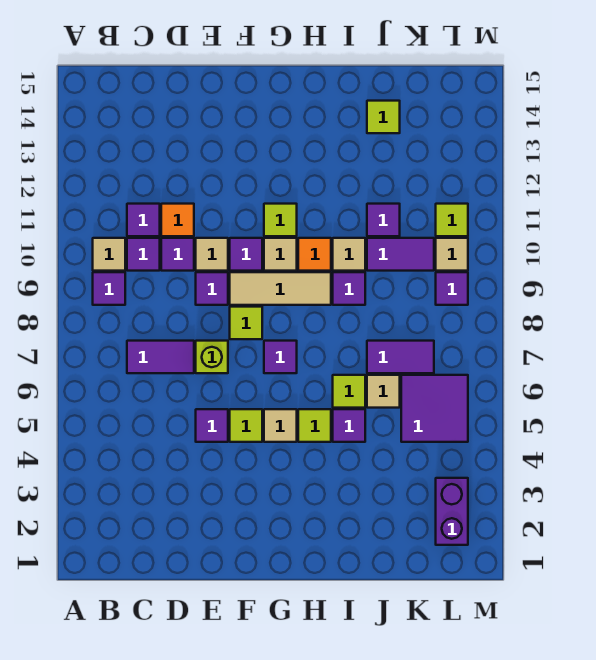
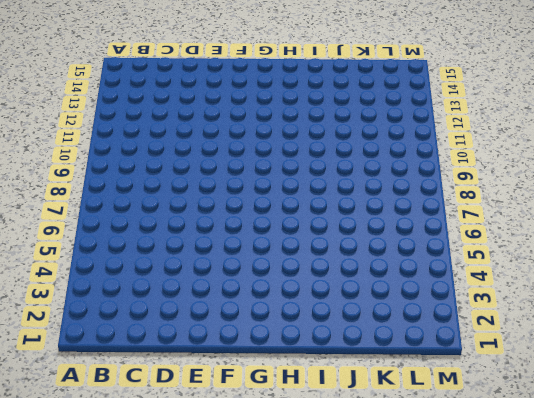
none -> purple 1x1 tile [93,272,125,305]
none -> tan 1x1 tile [93,238,125,271]
none -> purple 1x2 tile [127,341,194,373]
none -> purple 1x1 tile [127,238,160,271]

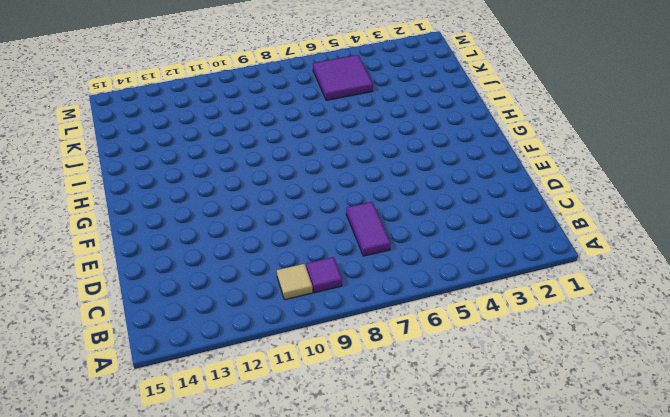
none -> purple 1x1 tile [127,238,160,271]
none -> purple 1x1 tile [127,204,160,236]
none -> purple 1x1 tile [161,238,194,271]
none -> orange 1x1 tile [161,204,194,236]

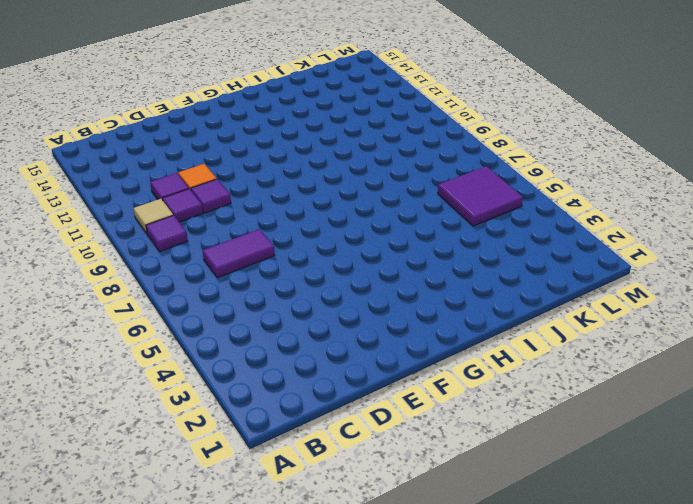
none -> purple 1x1 tile [196,409,228,442]
none -> lime 1x1 brick [196,341,228,373]
none -> purple 1x1 tile [196,272,228,305]
none -> tan 1x1 tile [196,238,228,271]

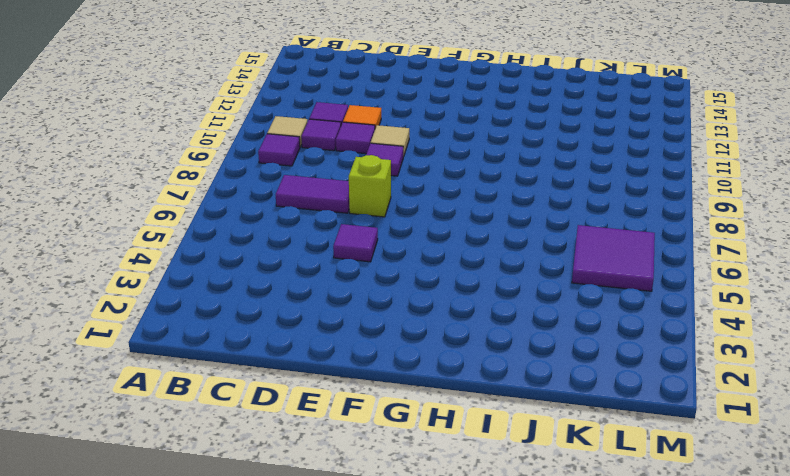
none -> lime 1x1 tile [230,409,262,442]
none -> lime 1x1 tile [230,307,262,339]
none -> tan 1x3 tile [230,272,331,305]
none -> purple 1x1 tile [230,238,262,271]

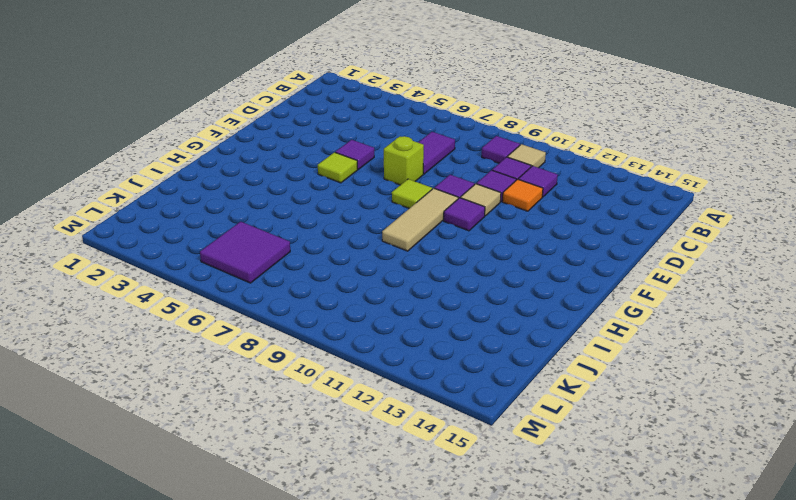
none -> tan 1x1 tile [264,409,297,442]
none -> purple 1x1 tile [264,341,297,373]
none -> tan 1x1 tile [264,238,297,271]
none -> lime 1x1 tile [264,204,297,236]

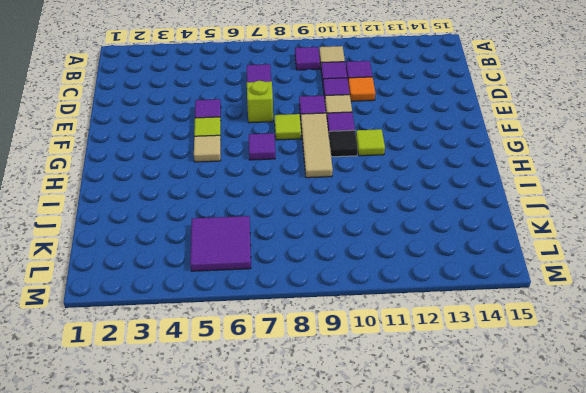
black 1x1 tile [329,130,358,157] -> tan 1x1 tile [264,238,297,271]
none -> lime 1x1 tile [298,409,331,442]
none -> orange 1x1 tile [298,238,331,271]
none -> purple 1x1 tile [333,409,365,442]
none -> lime 1x1 tile [333,375,365,408]

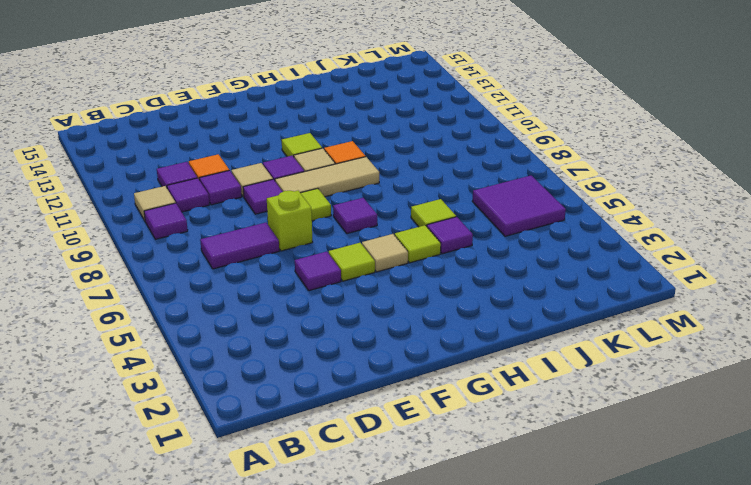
none -> purple 1x1 tile [333,272,365,305]
none -> tan 1x1 tile [333,238,365,271]
none -> tan 1x1 tile [367,375,400,408]
none -> purple 1x2 tile [367,341,434,373]

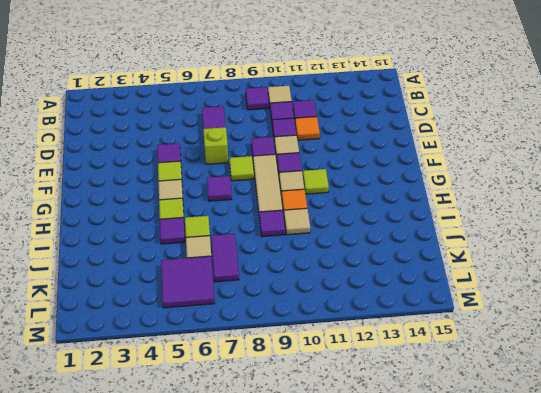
none -> purple 1x2 tile [367,238,434,271]
none -> purple 1x1 tile [367,204,400,236]
none -> lime 1x1 tile [367,101,400,133]
none -> purple 1x2 brick [436,478,468,545]

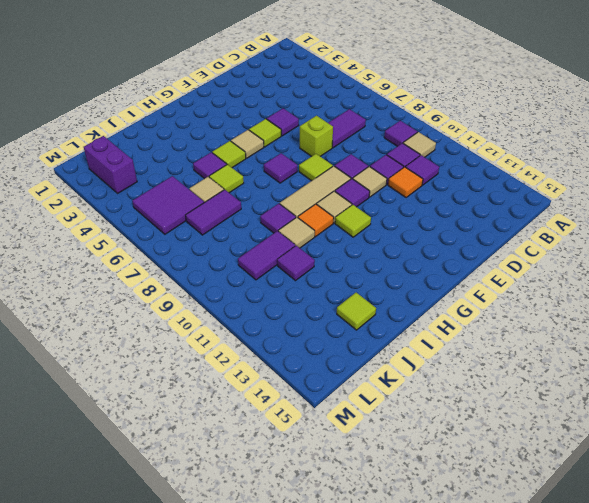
none -> purple 1x1 tile [436,272,468,305]
none -> tan 1x1 tile [436,238,468,271]
none -> lime 1x1 tile [436,204,468,236]

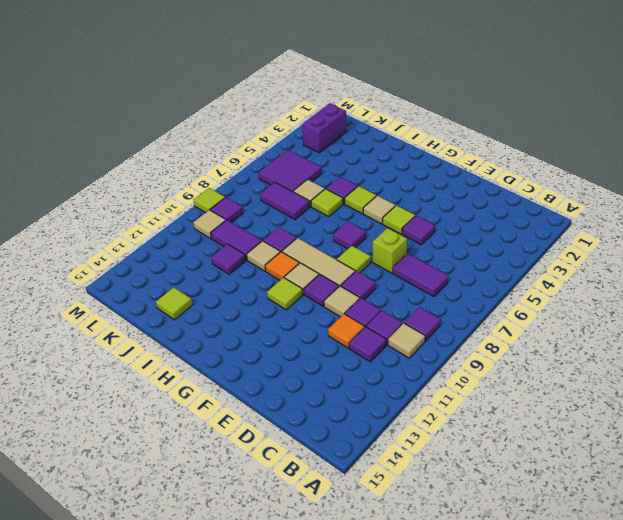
lime 1x1 tile [194,188,225,213] -> lime 1x1 tile moved to [436,204,468,236]

